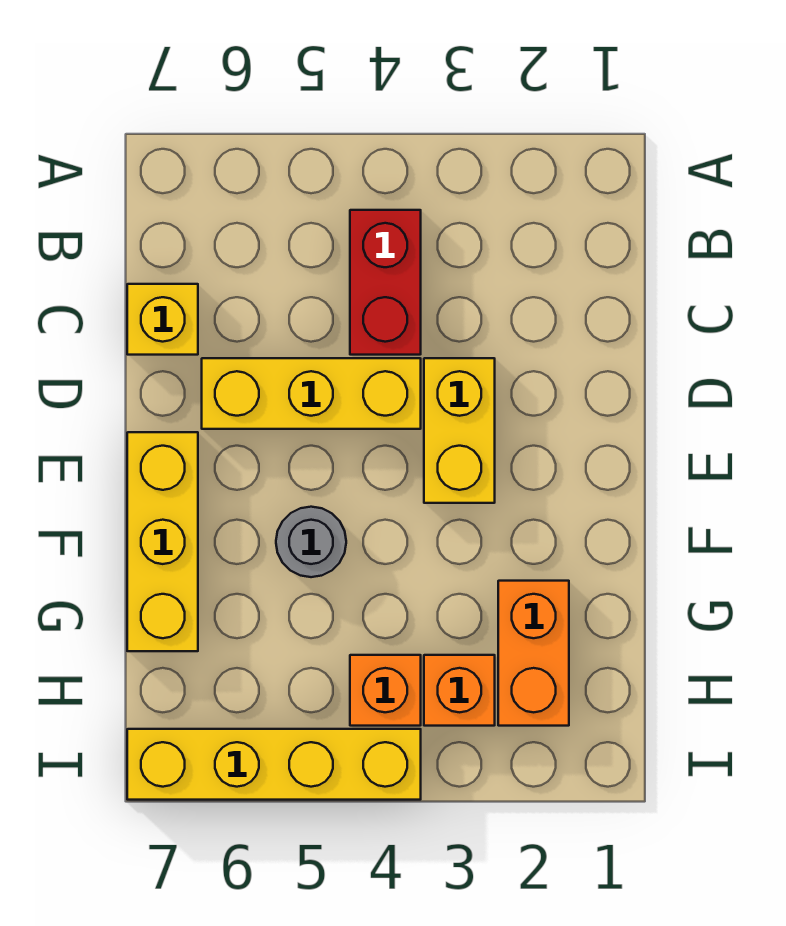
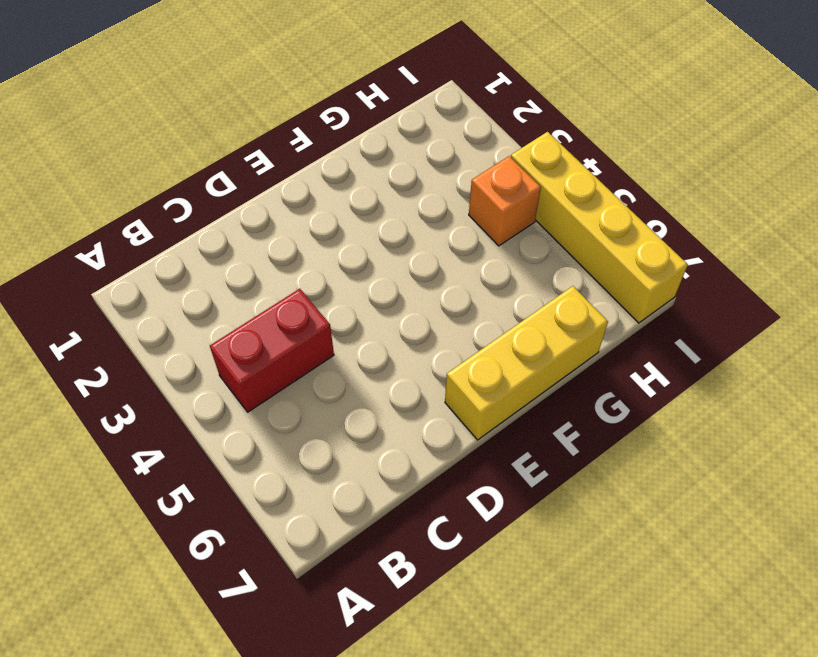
none -> yellow 1x1 brick [127,284,198,355]
none -> yellow 1x2 brick [424,358,495,503]

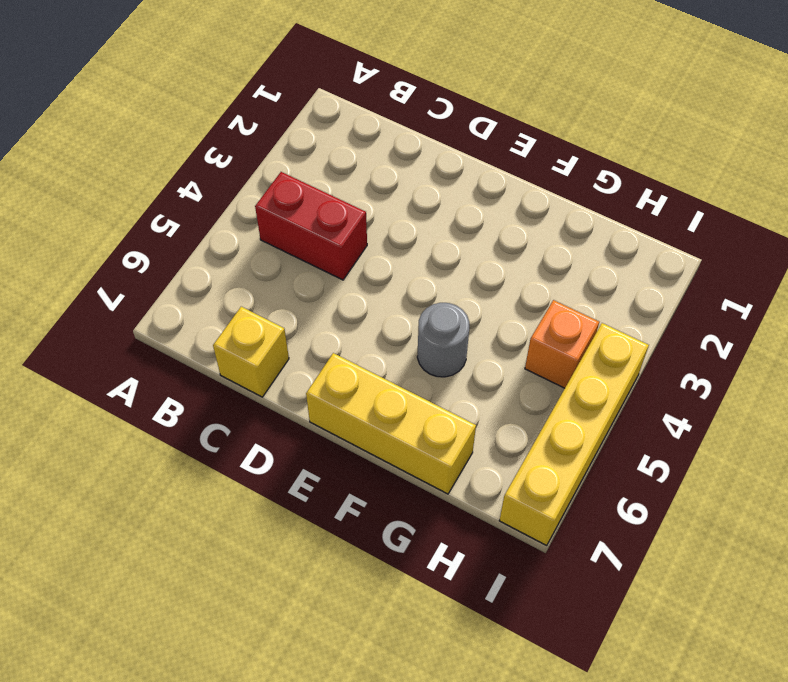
none -> yellow 1x2 brick [424,358,495,503]
none -> yellow 1x3 brick [202,358,421,429]

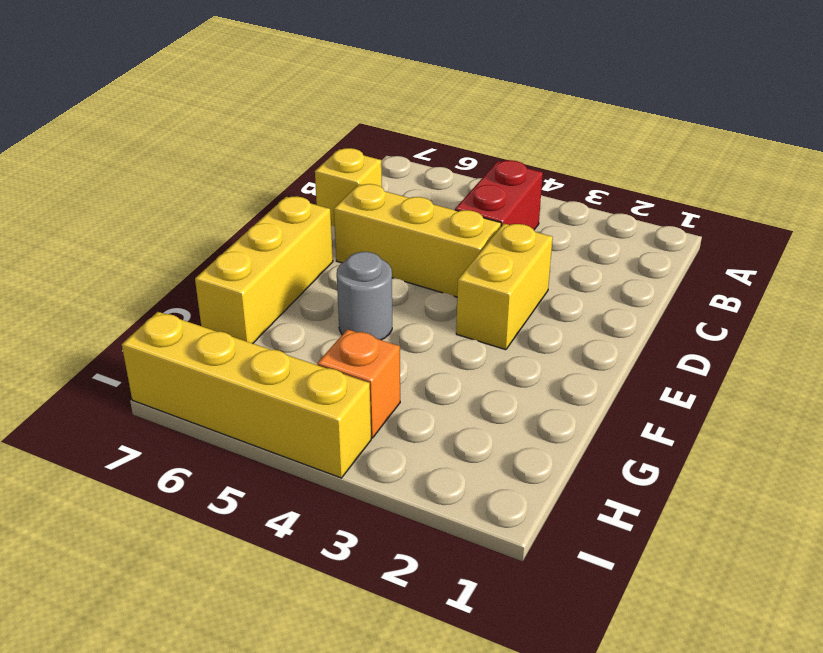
none -> orange 1x2 brick [498,581,569,726]
none -> orange 1x1 brick [424,655,495,726]

